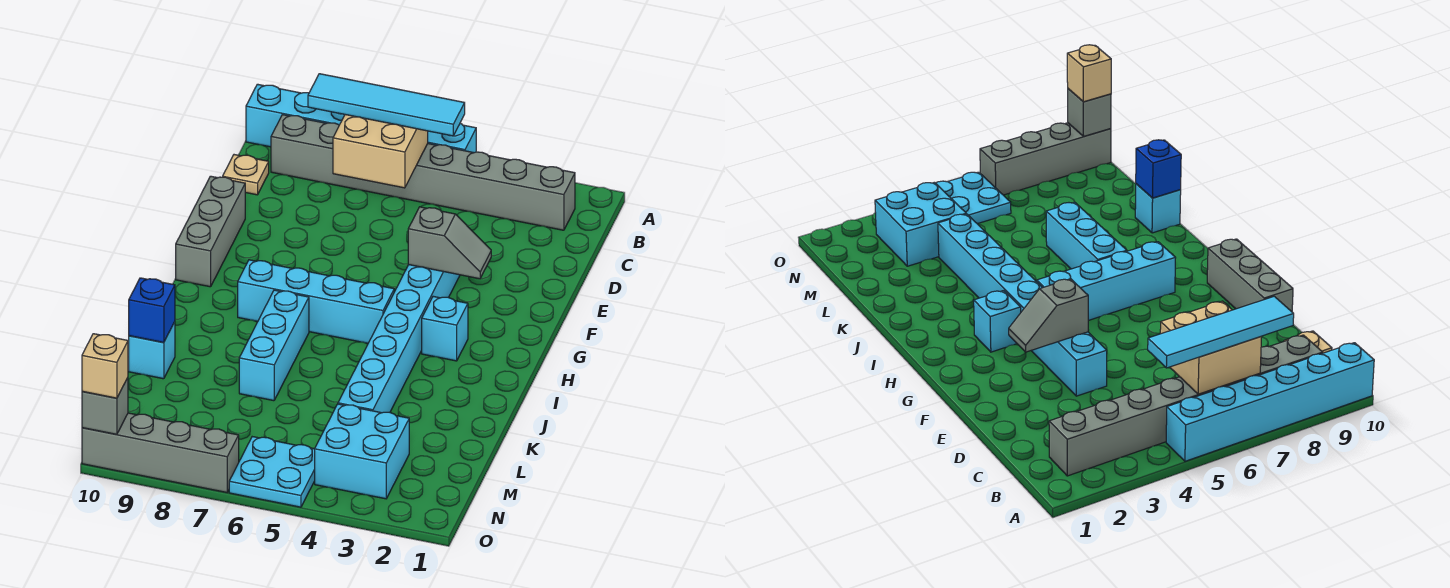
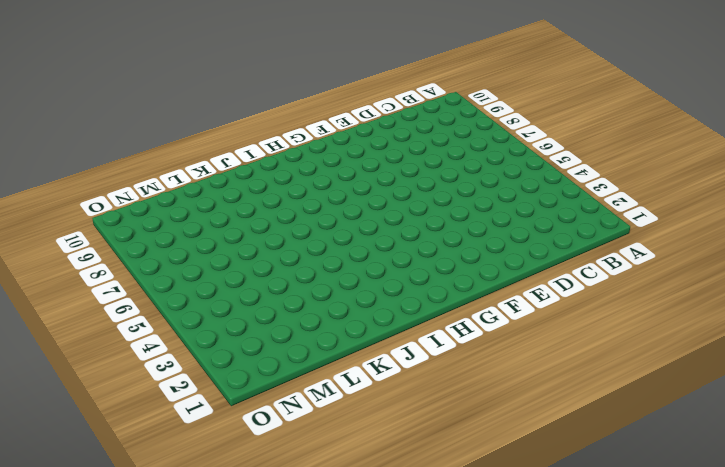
none -> cyan 1x6 brick [246,84,476,153]
none -> grey 1x8 brick [271,115,575,230]
none -> tan 1x1 plate [223,155,269,195]

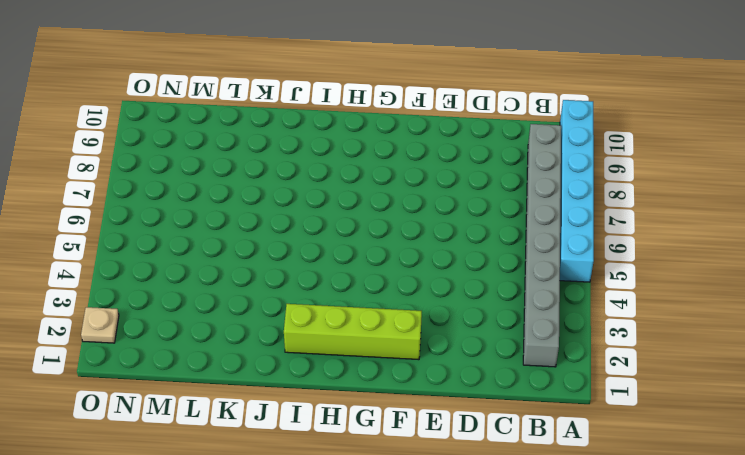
lime 1x4 brick [284,304,422,360] -> none
tan 1x1 plate [81,307,119,343] -> tan 1x1 plate moved to [223,155,269,195]
none -> cyan 1x8 brick [338,265,460,413]
none -> grey 1x3 brick [176,176,245,287]
none -> cyan 1x1 brick [422,296,468,361]

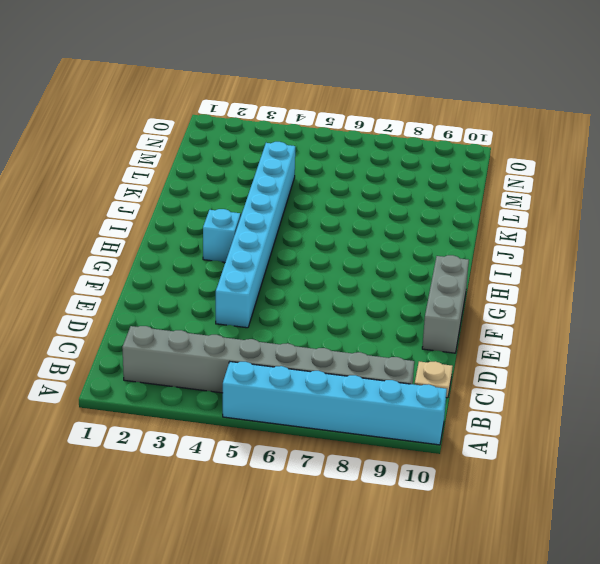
none -> cyan 1x4 brick [238,260,394,343]
none -> cyan 1x3 brick [239,290,309,401]
none -> cyan 1x1 brick [129,322,175,379]

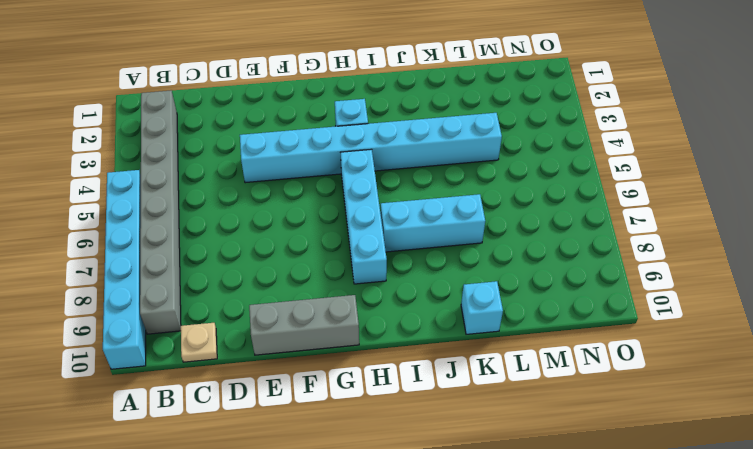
none -> cyan 2x2 brick [315,404,409,499]
none -> cyan 2x2 plate [229,437,315,507]
none -> grey 1x4 brick [82,413,239,492]

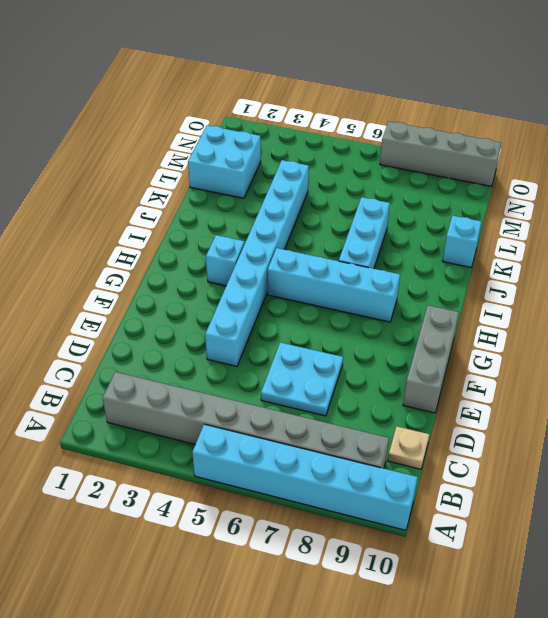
cyan 2x2 plate [261,342,343,416] -> cyan 2x2 plate moved to [229,437,315,507]
cyan 2x2 brick [188,125,261,198] -> cyan 2x2 brick moved to [315,404,409,499]
none -> tan 2x2 brick [333,115,428,188]
none -> grey 1x2 slope [408,207,491,279]
none -> blue 1x1 brick [129,278,175,342]

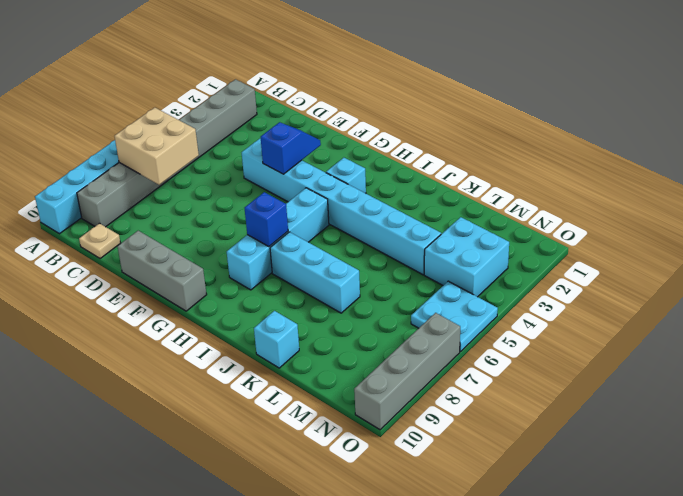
blue 1x2 slope [261,122,321,174] -> grey 1x2 slope [408,207,491,279]
blue 1x1 brick [245,192,288,247] -> blue 1x1 brick moved to [129,278,175,342]
none -> grey 1x1 brick [82,378,128,434]
none -> cyan 1x4 tile [308,74,465,136]
none -> tan 1x1 brick [82,334,128,398]

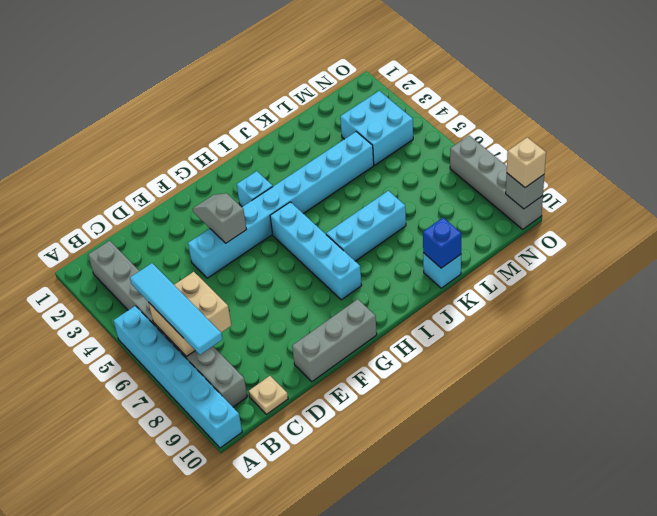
none -> cyan 2x2 plate [229,437,315,507]

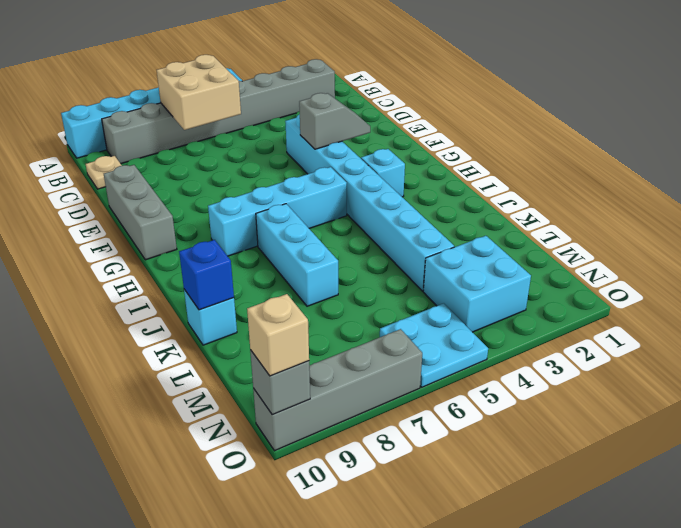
none -> cyan 1x4 tile [308,74,465,136]

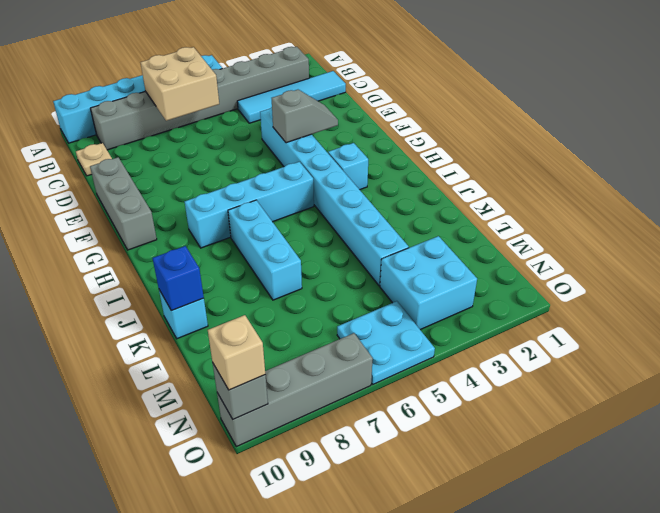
cyan 1x4 tile [237,71,346,123] -> cyan 1x4 tile moved to [308,74,465,136]

